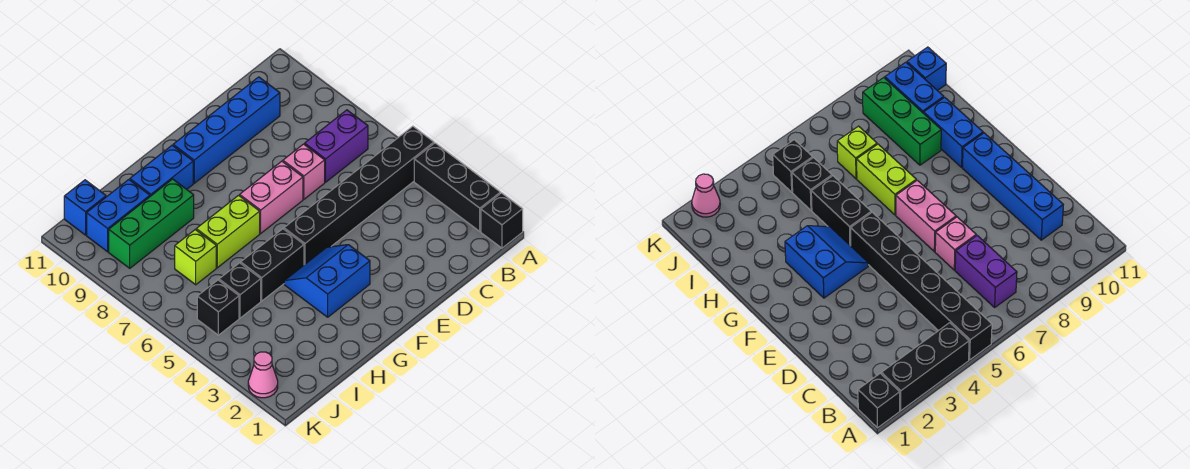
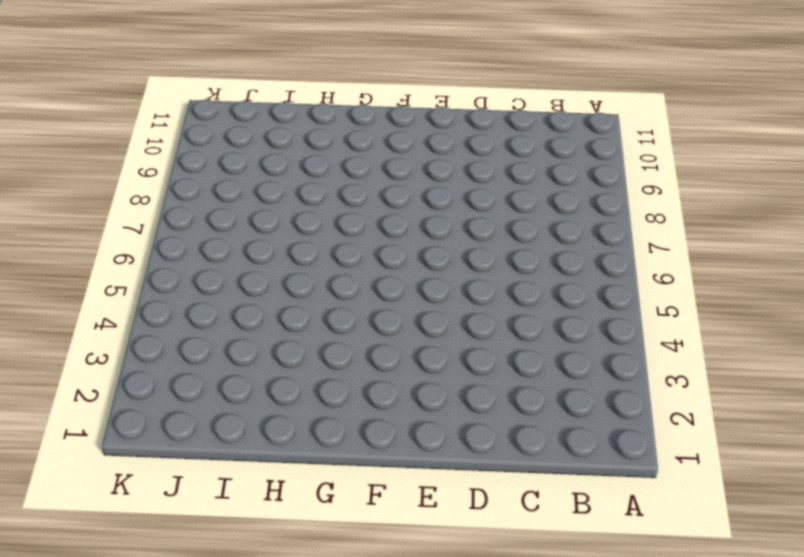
none -> black 1x1 brick [481,193,523,248]
none -> black 1x3 brick [414,143,500,231]
none -> black 1x6 brick [284,126,434,265]

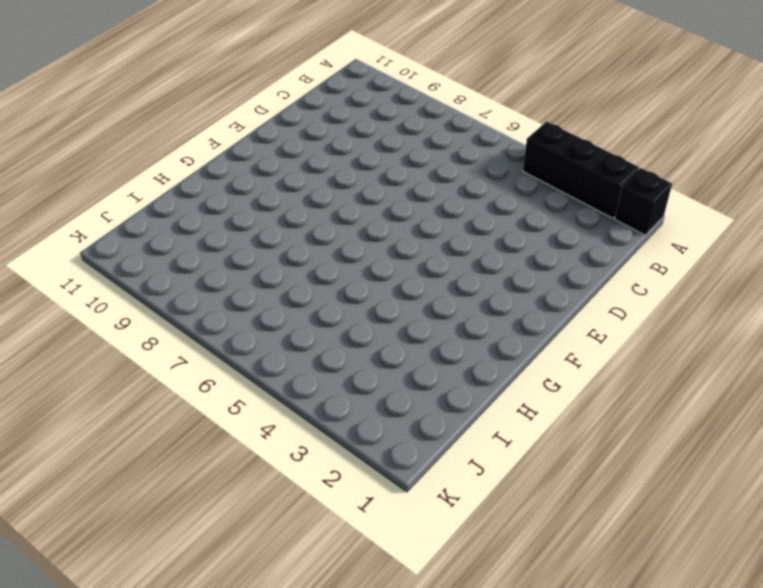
none -> black 1x6 brick [284,126,434,265]
none -> purple 1x2 brick [305,110,368,182]
none -> blue 1x4 brick [173,77,280,183]

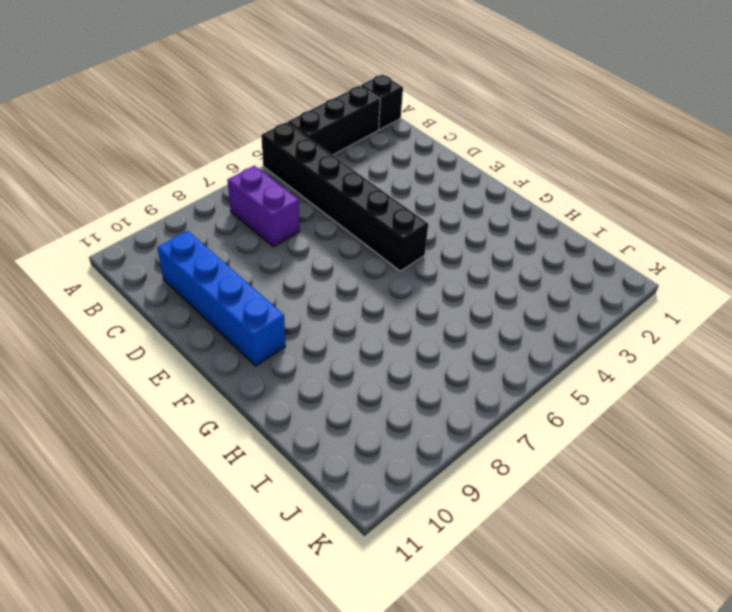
none -> pink 1x1 brick [283,144,325,199]
none -> pink 1x2 brick [240,161,303,233]
none -> blue 2x2 slope [284,245,370,317]

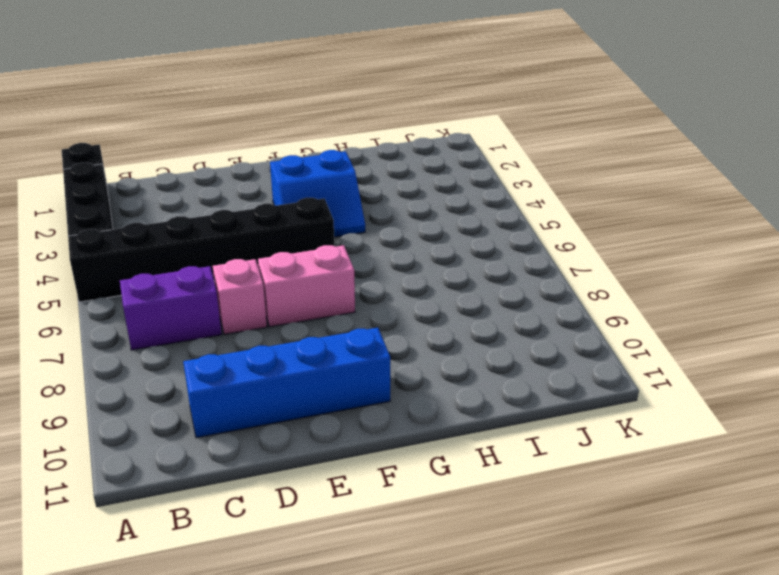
none -> black 1x2 brick [241,229,304,301]
none -> lime 1x2 brick [196,195,260,268]
none -> blue 1x2 brick [130,145,193,196]

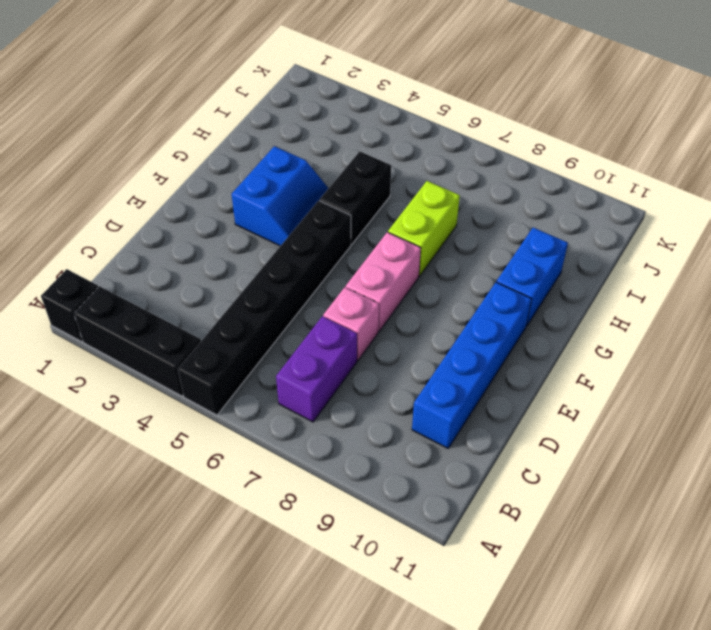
none -> green 1x3 brick [109,179,194,268]
none -> black 1x1 brick [219,263,261,318]
none -> lime 1x1 brick [175,229,216,285]

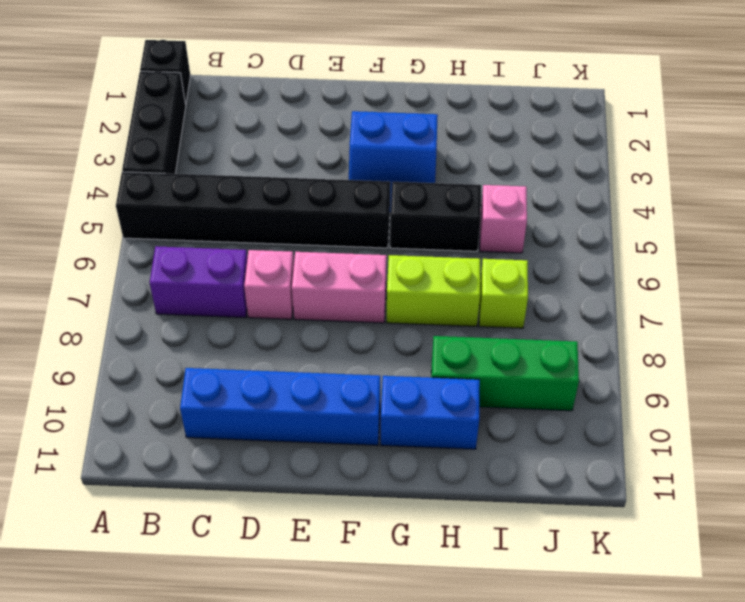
pink 1x1 brick [480,185,527,253] -> black 1x1 brick [219,263,261,318]
none -> blue 1x2 brick [87,180,150,252]
none -> black 1x1 brick [197,280,239,335]
none -> blue 1x1 brick [64,180,106,235]

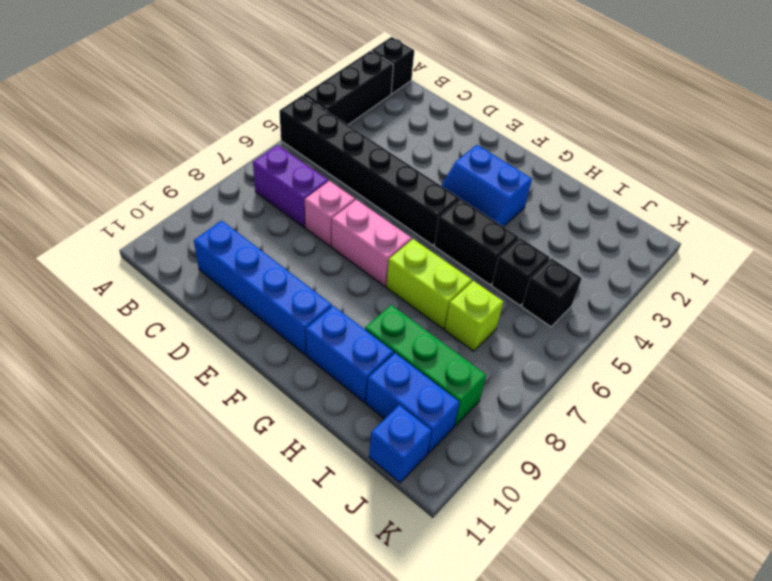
none -> pink 1x1 cone [248,352,278,398]

